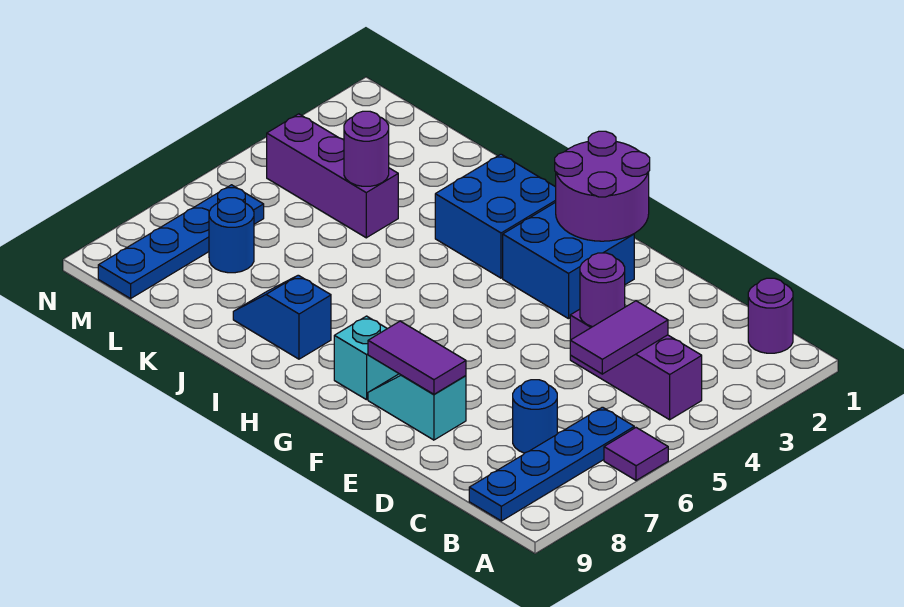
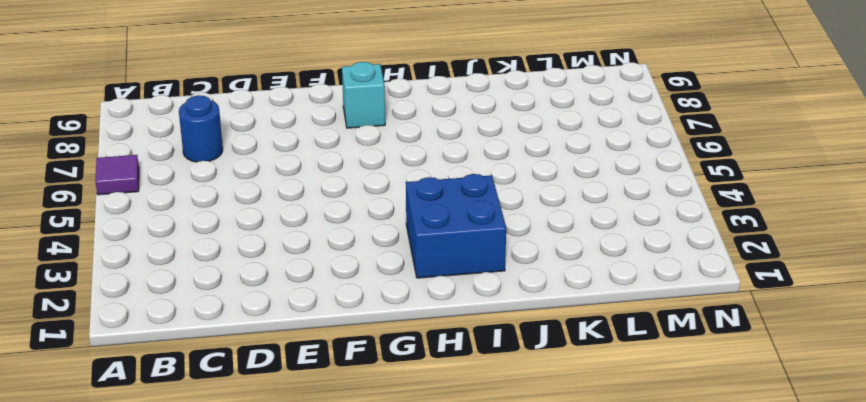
none -> purple 1x1 round brick [748,278,793,353]
none -> purple 1x3 brick [570,309,702,420]
none -> blue 1x4 plate [469,407,634,521]

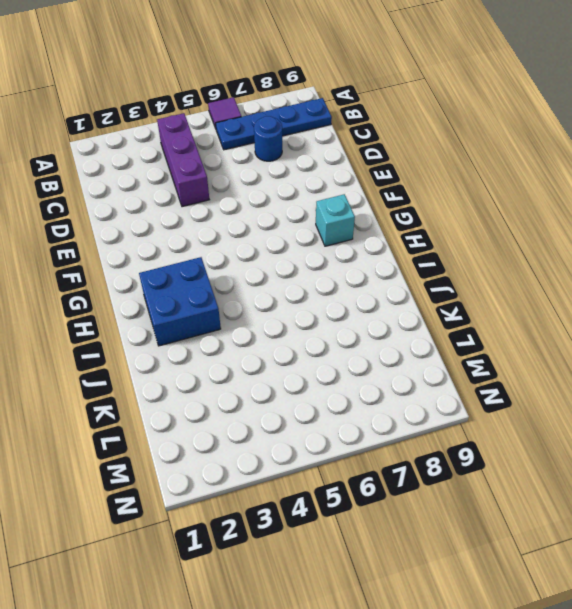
none -> purple 1x1 round brick [748,278,793,353]
none -> cyan 1x2 slope [368,374,466,440]
none -> blue 2x2 brick [503,202,634,319]

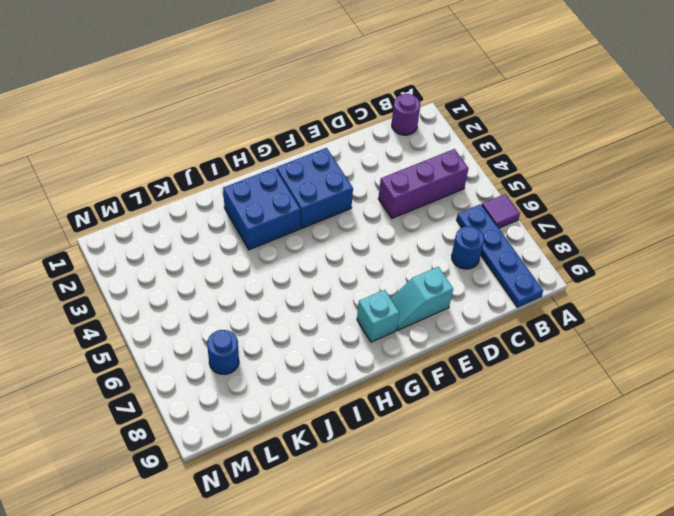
none -> blue 1x2 slope [233,275,331,359]
none -> purple 1x3 brick [267,114,398,238]
none -> blue 1x4 plate [98,185,264,299]

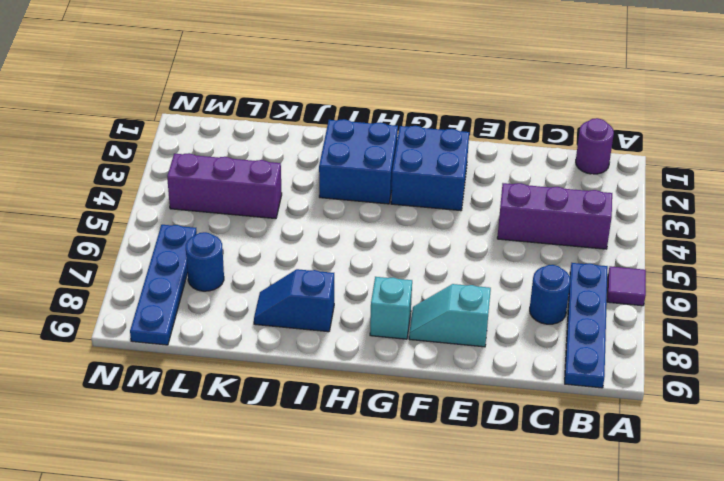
none -> purple 1x2 tile [570,301,668,374]
none -> purple 1x1 round brick [580,253,625,327]
none -> purple 1x2 tile [368,321,466,394]

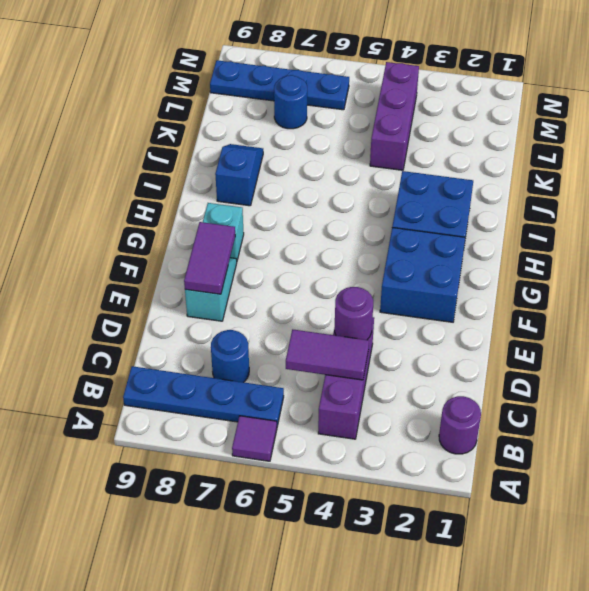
none -> purple 2x2 round brick [555,131,650,241]
none -> purple 1x1 round brick [344,111,389,186]

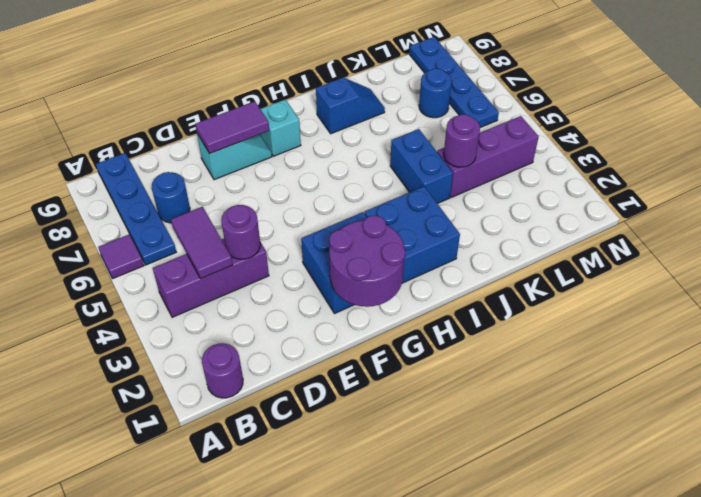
blue 1x2 brick [390,129,453,204] -> none

